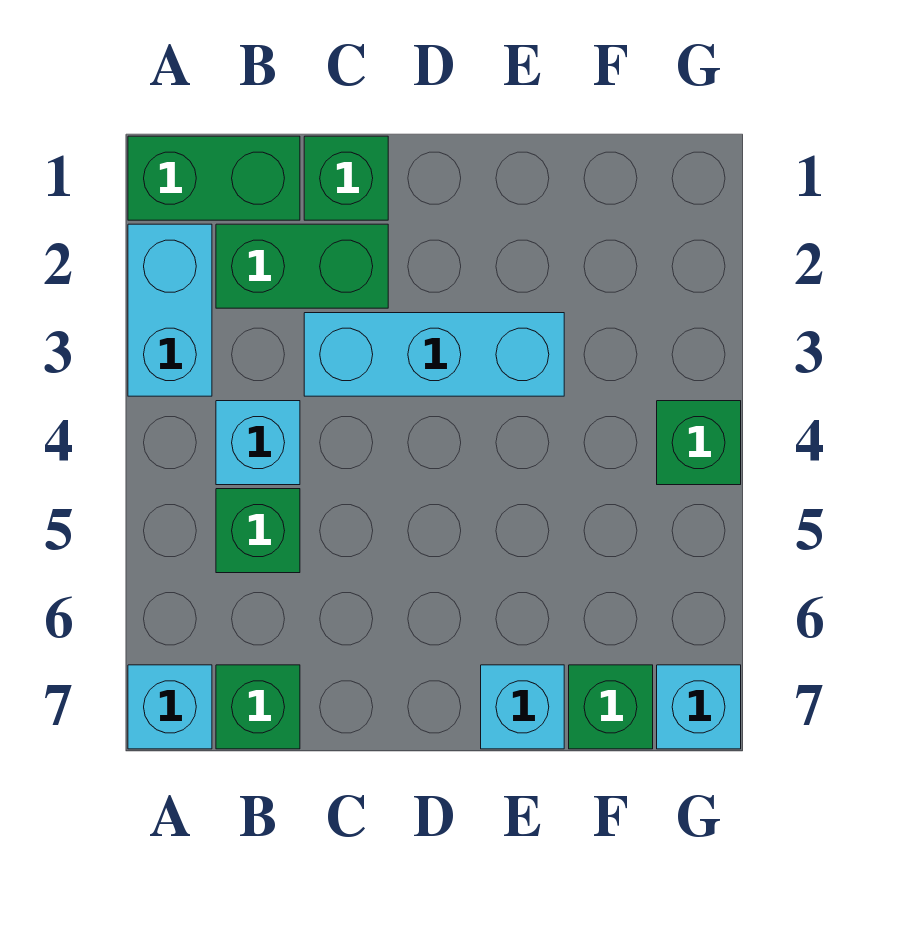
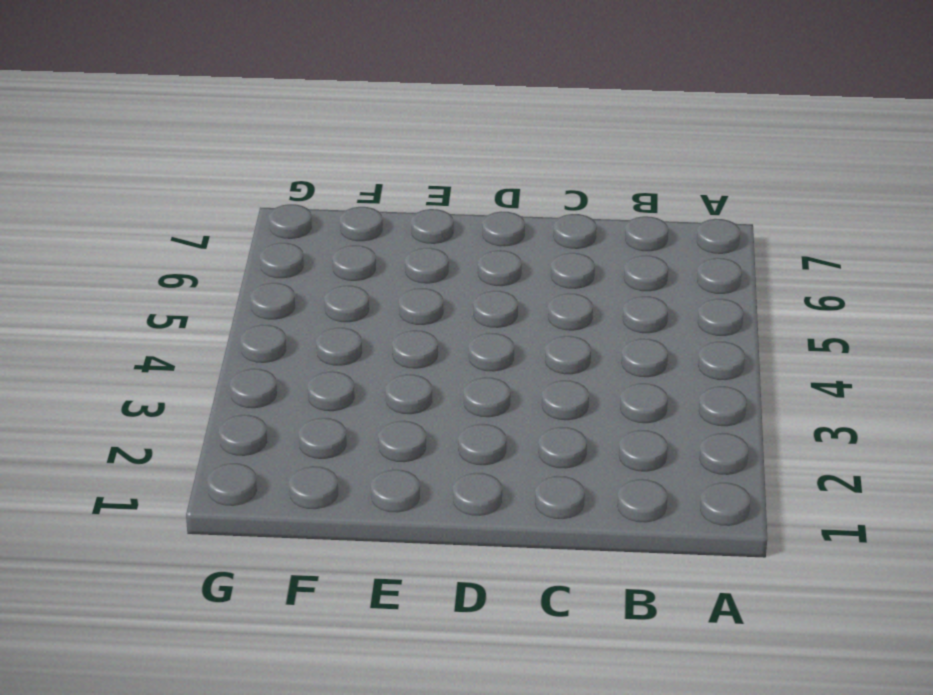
none -> green 1x2 brick [128,136,300,220]
none -> cyan 1x2 brick [128,224,212,396]
none -> cyan 1x1 brick [128,665,212,749]

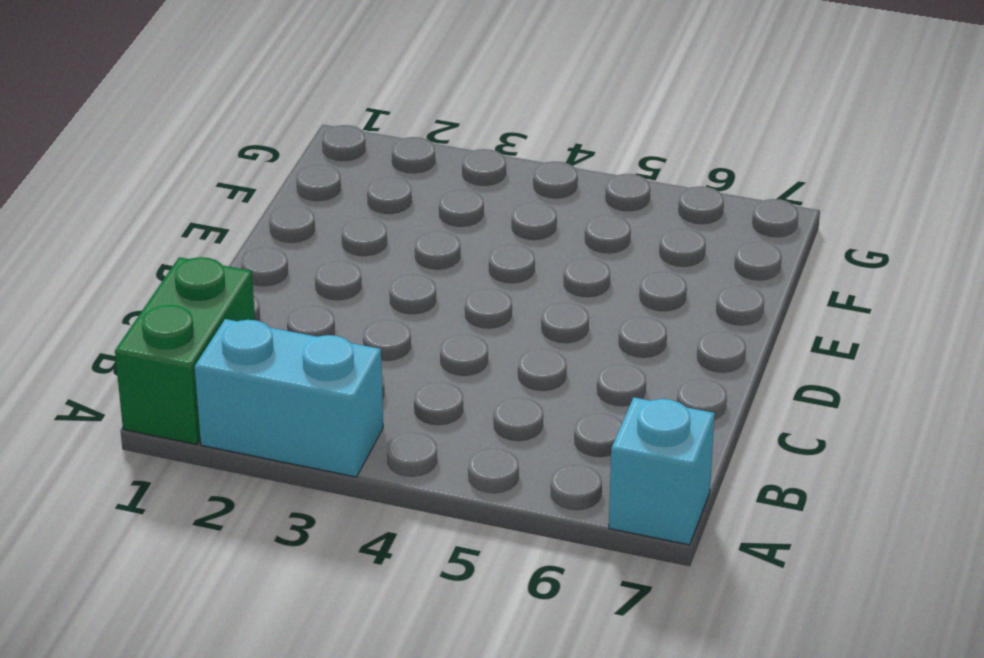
none -> green 1x2 brick [216,224,388,308]
none -> cyan 1x1 brick [216,401,300,485]
none -> green 1x1 brick [216,489,300,573]

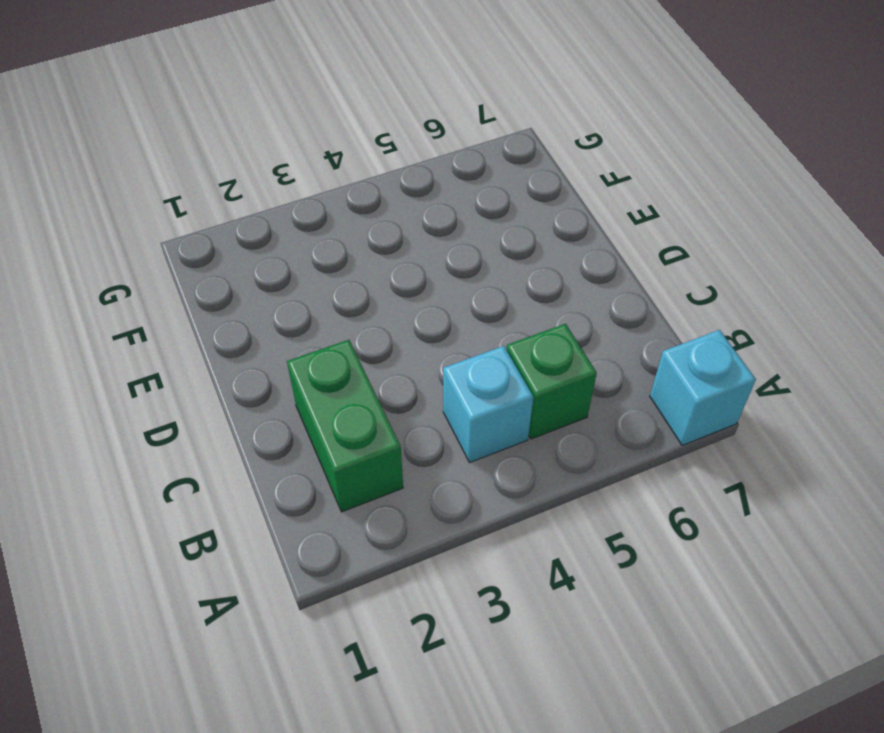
none -> green 1x2 brick [128,136,300,220]
none -> cyan 1x2 brick [128,224,212,396]
none -> green 1x1 brick [216,665,300,749]

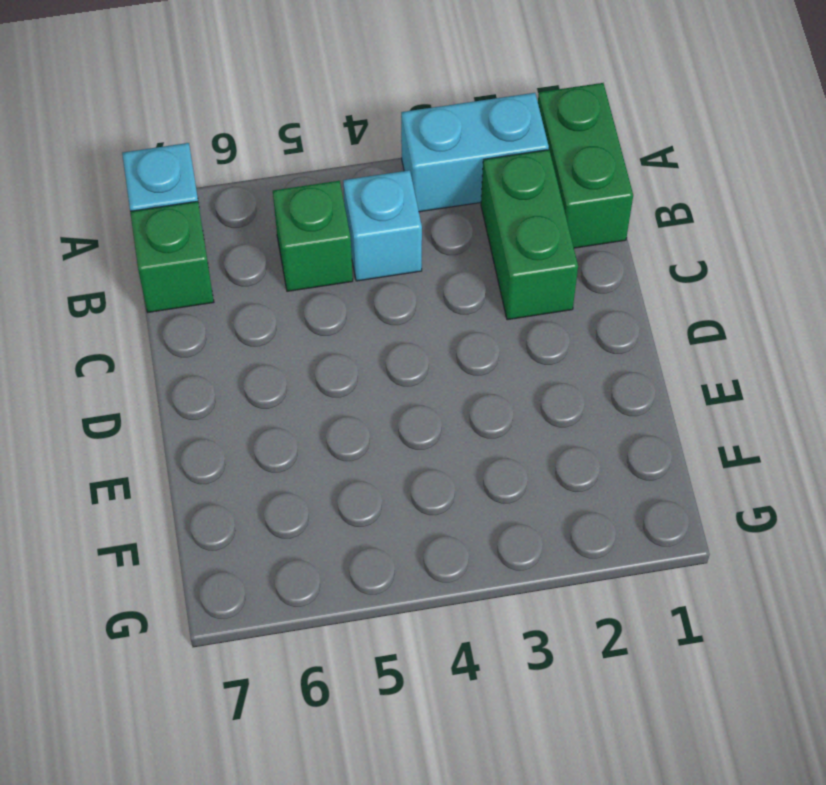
none -> green 1x1 brick [304,136,388,220]
none -> cyan 1x3 brick [304,313,564,396]
none -> cyan 1x1 brick [481,665,564,749]

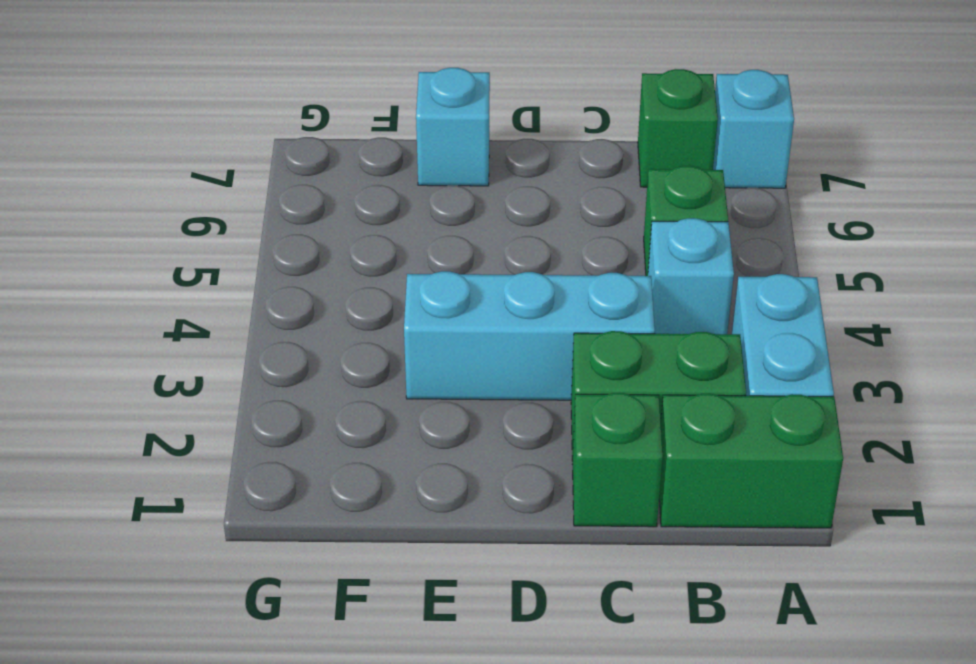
none -> green 1x1 brick [569,665,653,749]
none -> green 1x1 brick [657,401,741,485]
none -> cyan 1x1 brick [657,665,741,749]

